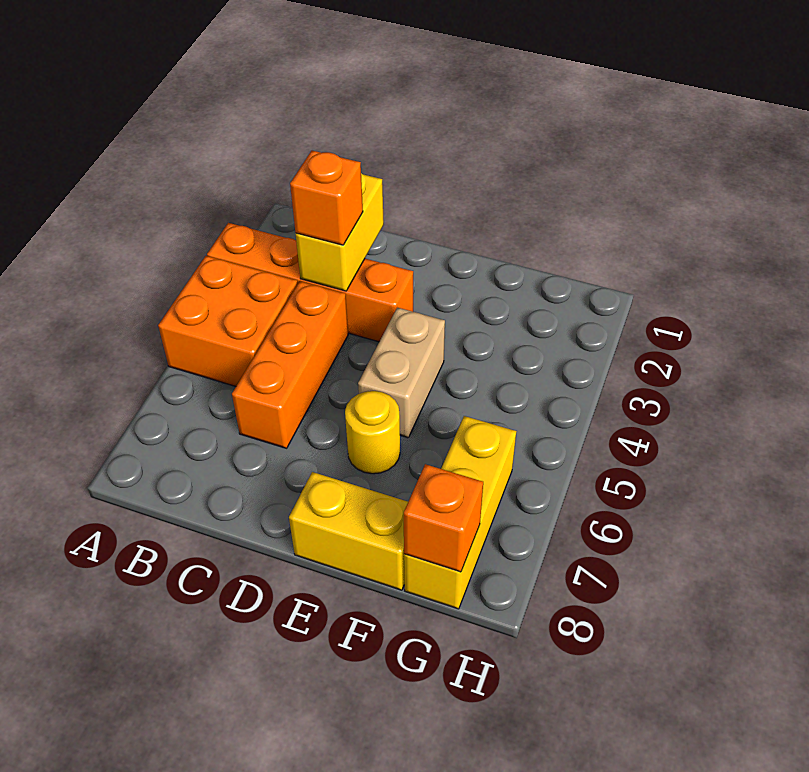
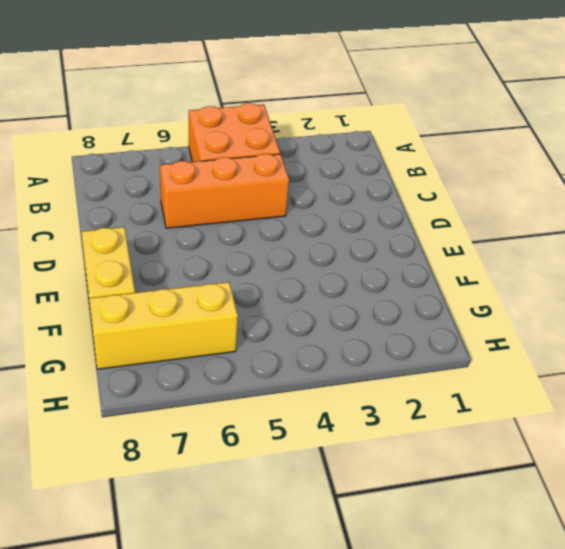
none -> orange 1x4 brick [207,223,413,342]
none -> tan 1x2 brick [358,308,445,438]

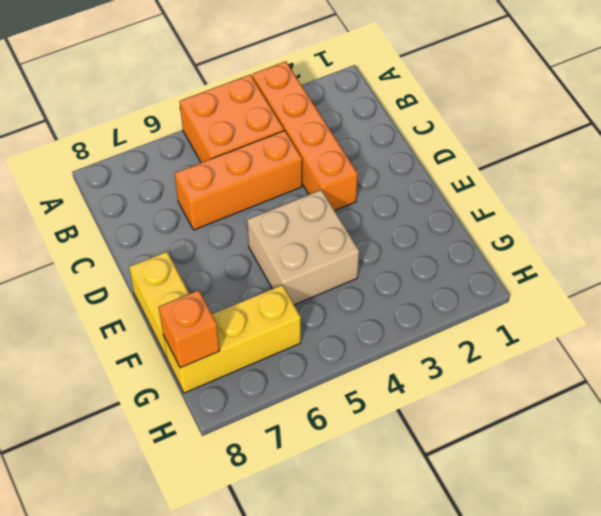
tan 2x2 brick [247,190,359,305] -> tan 1x2 brick [358,308,445,438]
none -> yellow 1x1 round brick [345,391,400,474]
none -> yellow 1x2 brick [296,173,384,291]

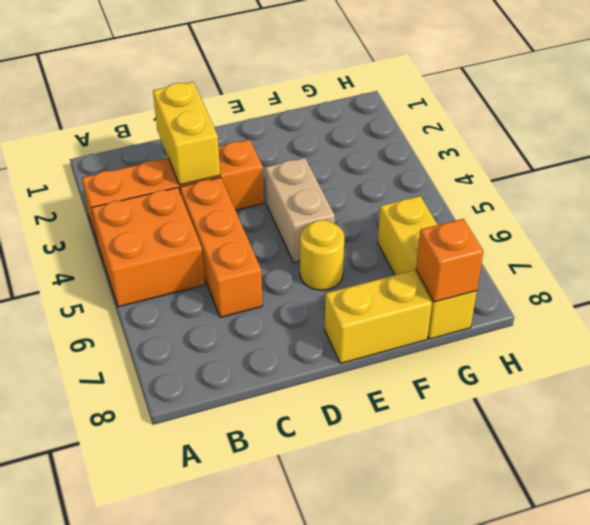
none -> orange 1x1 brick [290,151,363,245]

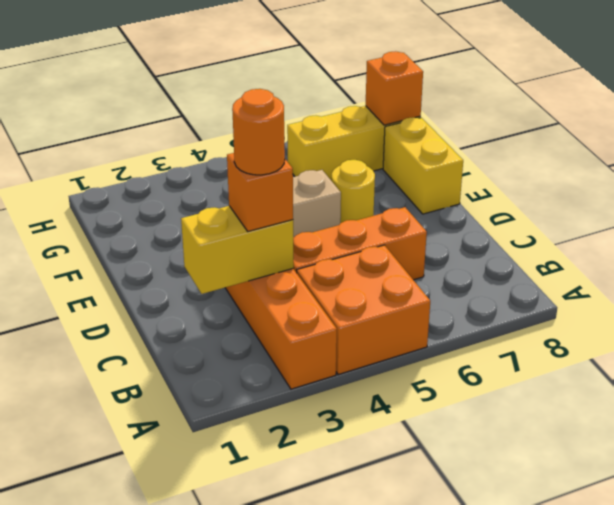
orange 1x1 round brick [232,89,285,175] -> none

